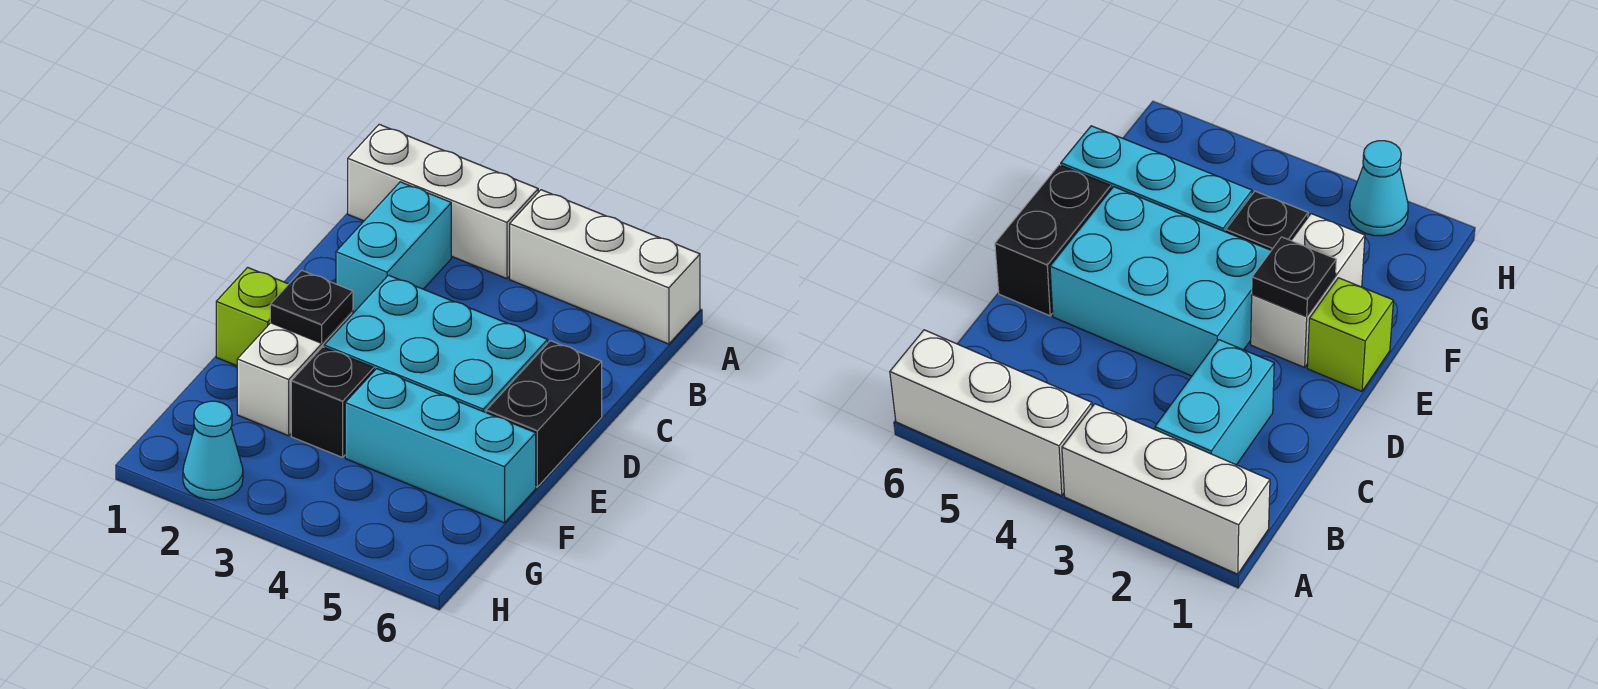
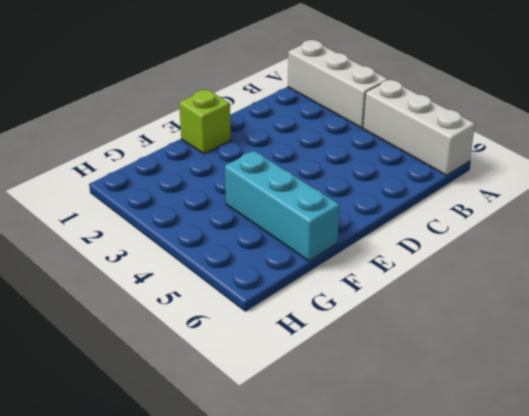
none -> cyan 1x2 brick [336,182,451,313]
none -> cyan 2x3 brick [324,275,548,412]

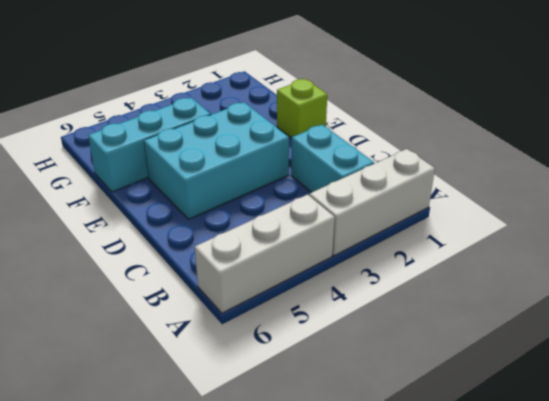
none -> black 1x2 brick [486,341,602,487]
none -> white 1x2 brick [237,310,353,436]

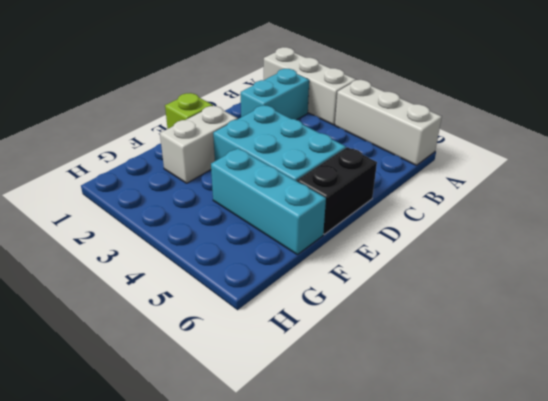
none -> black 1x1 brick [291,347,374,457]
none -> cyan 1x1 cone [183,401,243,500]

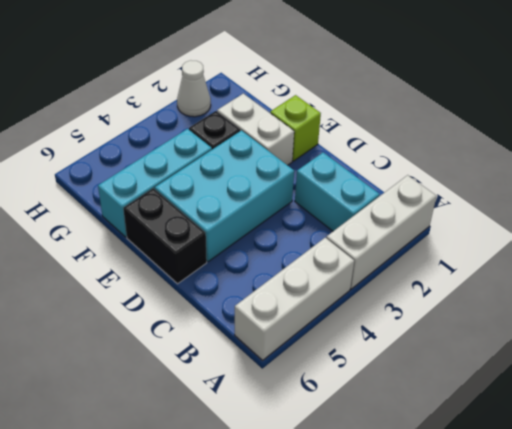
white 1x1 cone [177,60,211,117] -> cyan 1x1 cone [183,401,243,500]
none -> black 1x1 plate [270,270,353,343]

